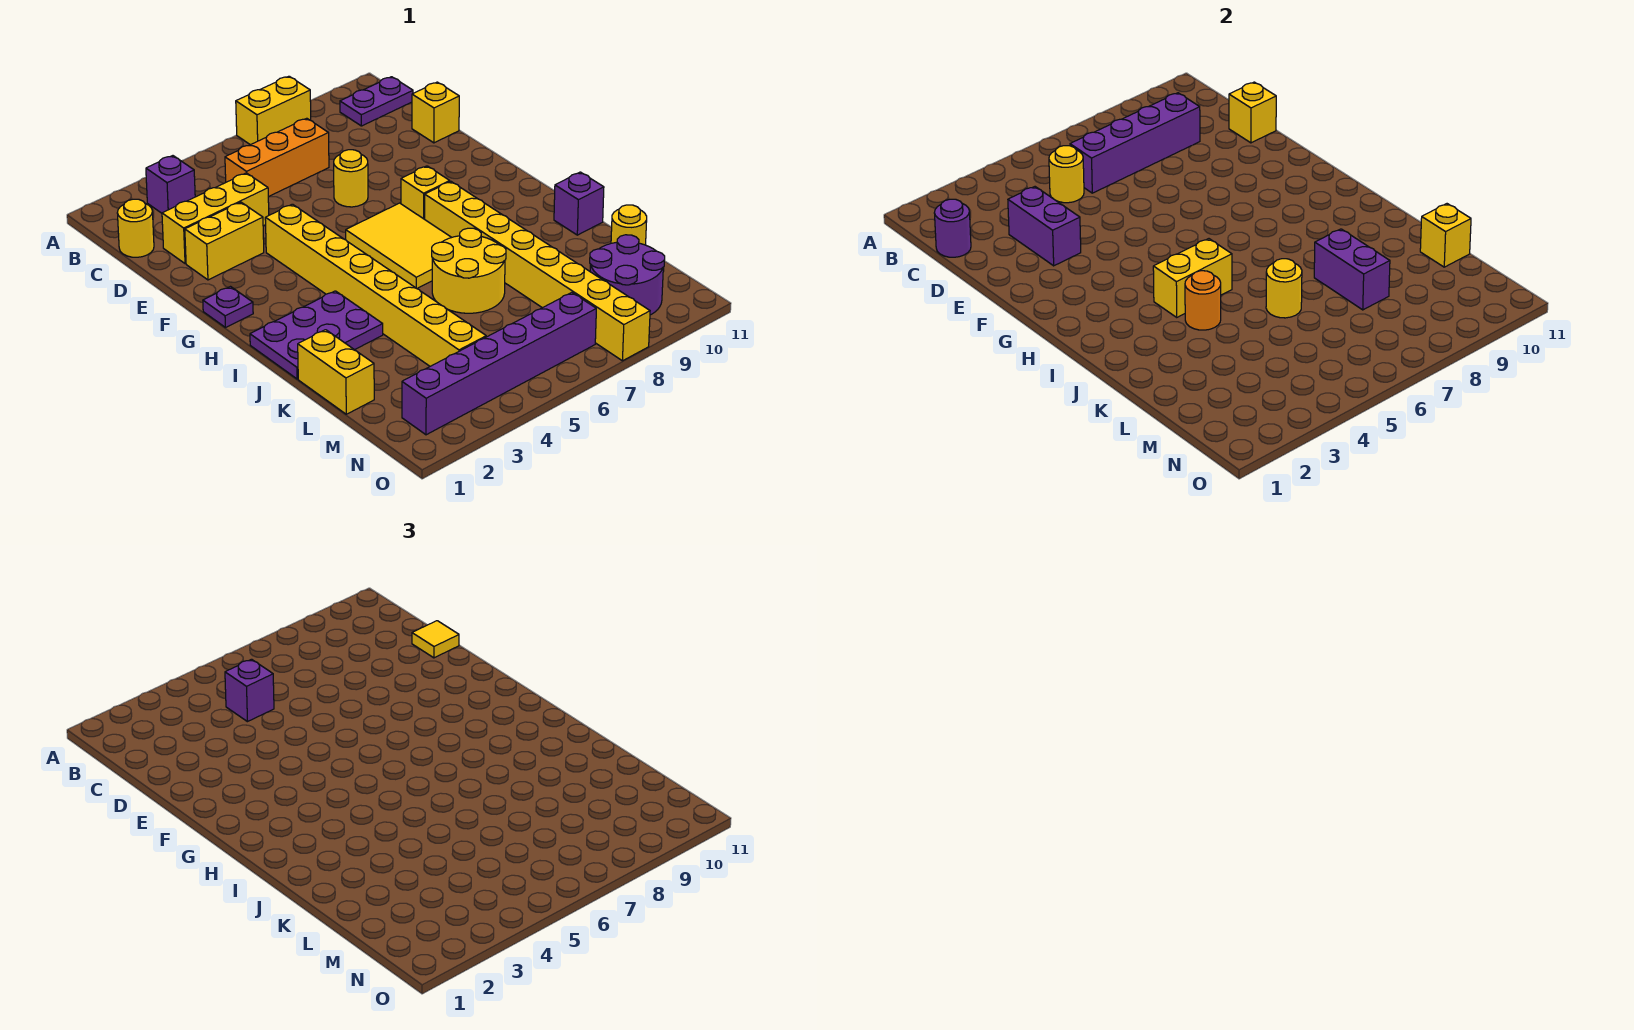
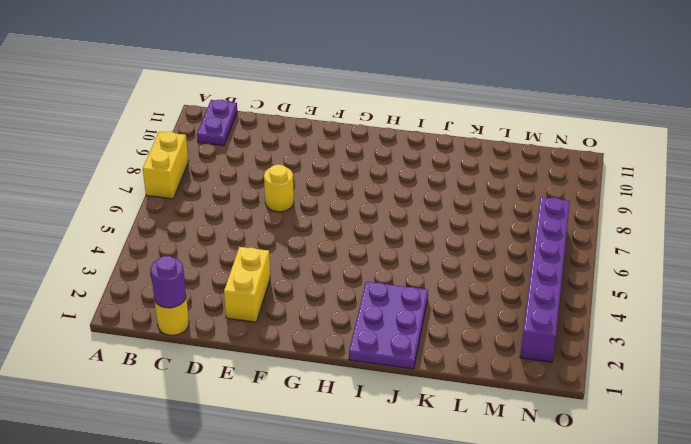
none -> purple 1x1 brick [146,156,195,213]
none -> orange 1x3 brick [225,118,329,197]
none -> yellow 1x3 brick [162,173,269,264]
none -> yellow 1x1 brick [412,82,459,143]

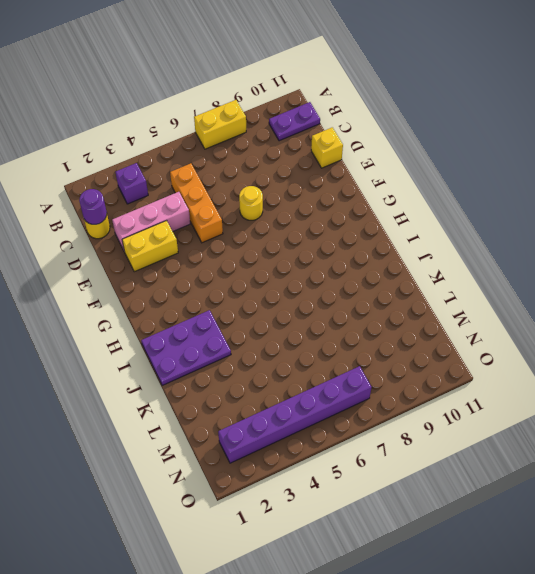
orange 1x3 brick [170,163,223,243] -> orange 1x3 brick turned to [225,118,329,197]
pink 1x3 brick [112,192,190,250] -> yellow 1x3 brick [162,173,269,264]
none -> yellow 1x8 brick [265,204,486,366]
none -> purple 1x1 plate [203,287,253,328]
none -> yellow 2x3 tile [346,203,452,288]
none -> yellow 1x1 brick [401,166,450,219]

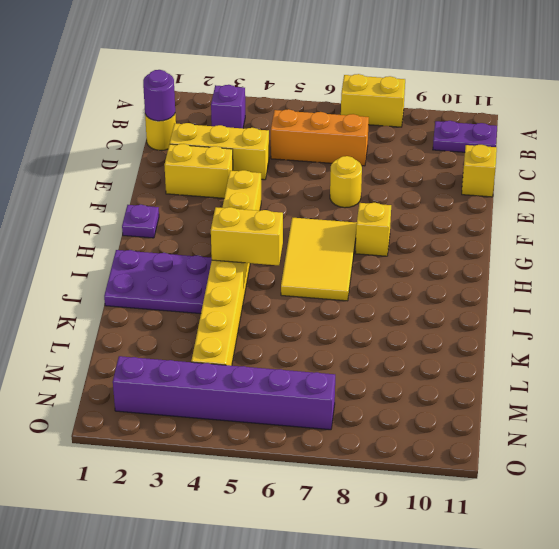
none -> yellow 1x8 brick [425,181,650,361]
none -> yellow 2x2 round brick [432,228,506,313]
none -> purple 1x1 brick [554,172,604,235]
none -> yellow 1x2 brick [298,330,374,414]

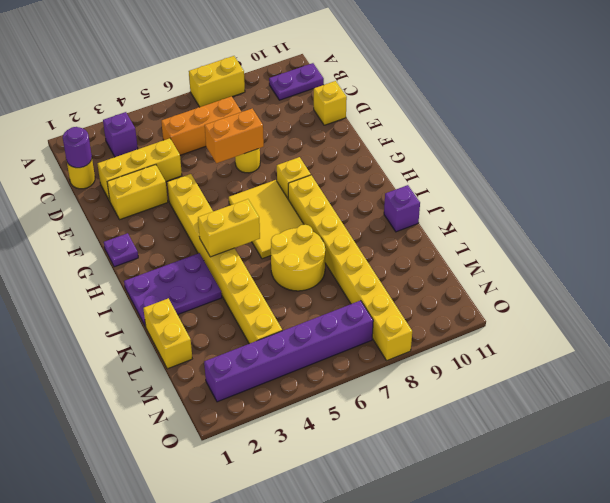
orange 1x2 brick [205,109,264,163] -> none
none -> yellow 1x1 round brick [611,205,647,245]
none -> purple 2x2 round brick [590,235,665,315]
none -> yellow 1x1 round brick [1049,146,1084,203]
none -> purple 1x4 brick [1070,93,1200,193]

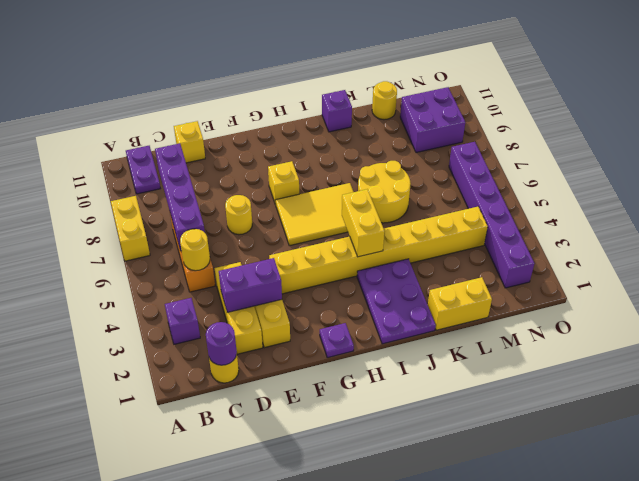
purple 2x2 brick [400,87,465,153] -> purple 2x2 round brick [590,235,665,315]
none -> yellow 1x8 brick [425,181,650,361]
none -> yellow 1x1 brick [1229,82,1276,143]
none -> orange 1x1 round brick [1185,271,1221,330]
none -> yellow 1x1 round brick [1266,259,1302,318]

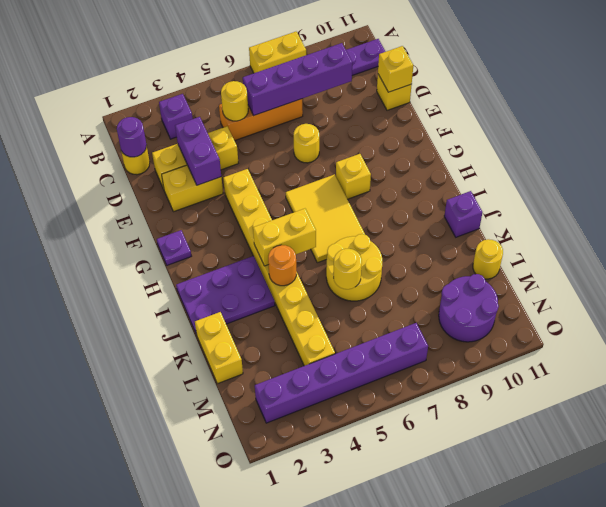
none -> yellow 1x8 brick [425,181,650,361]
none -> purple 1x2 brick [1314,229,1390,310]
none -> yellow 1x1 brick [1420,204,1471,267]
none -> purple 1x1 brick [225,659,274,722]

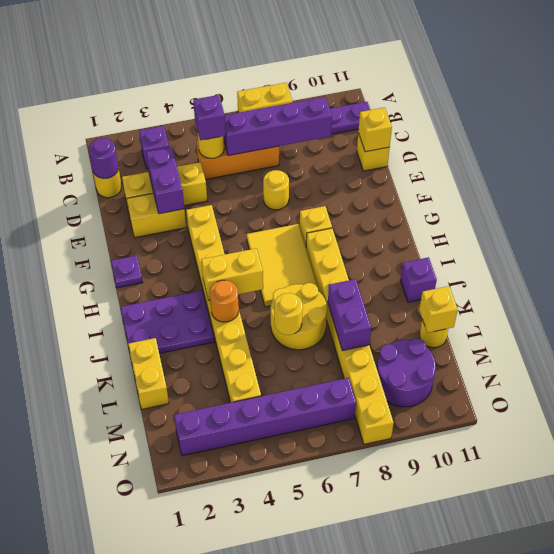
none -> yellow 1x1 tile [412,621,459,658]

